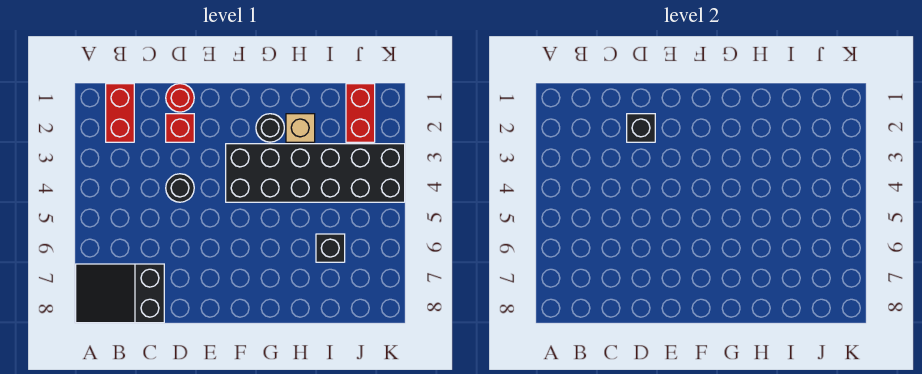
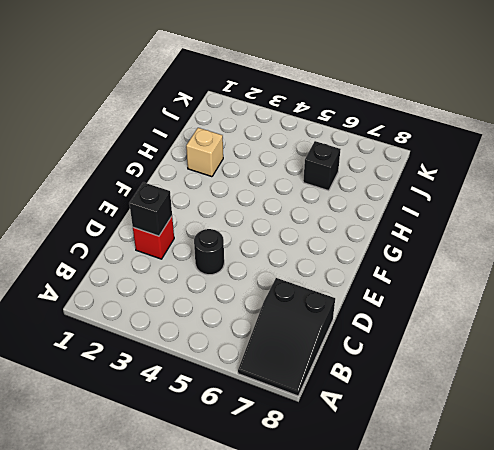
none -> red 1x2 brick [106,84,134,142]
none -> red 1x1 round brick [166,84,194,112]

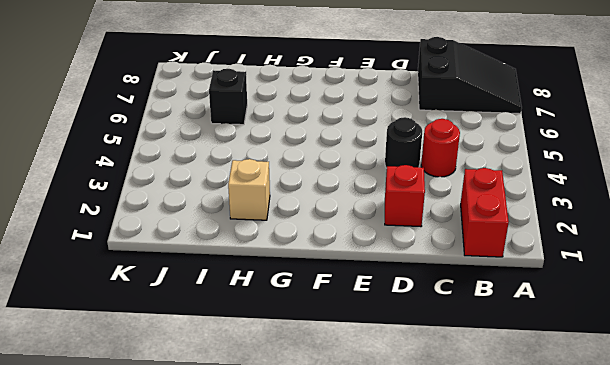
red 1x1 round brick [421,119,460,177] -> red 1x1 round brick moved to [166,84,194,112]
none -> black 2x6 brick [226,144,405,202]
none -> black 1x1 round brick [256,114,284,142]

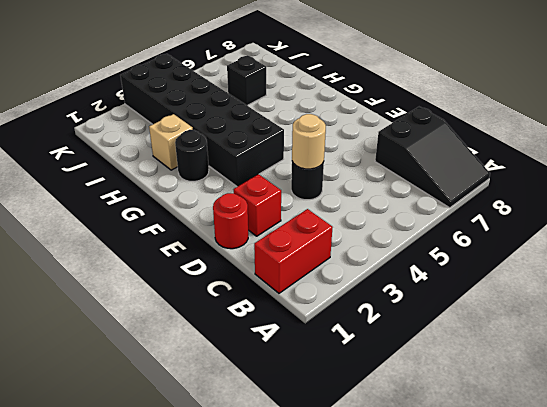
tan 1x1 round brick [292,114,326,169] -> none
none -> red 1x2 brick [346,84,375,142]
none -> black 1x1 brick [627,114,655,142]

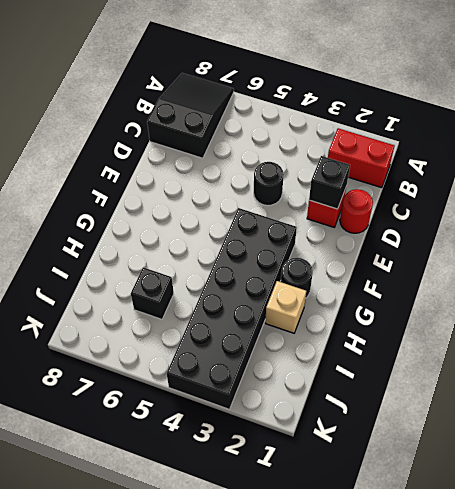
none -> red 1x2 brick [346,84,375,142]

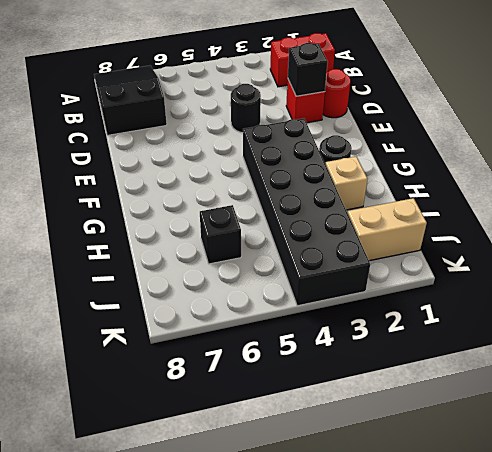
tan 1x2 brick [348,198,427,261] -> red 1x2 brick [346,84,375,142]

